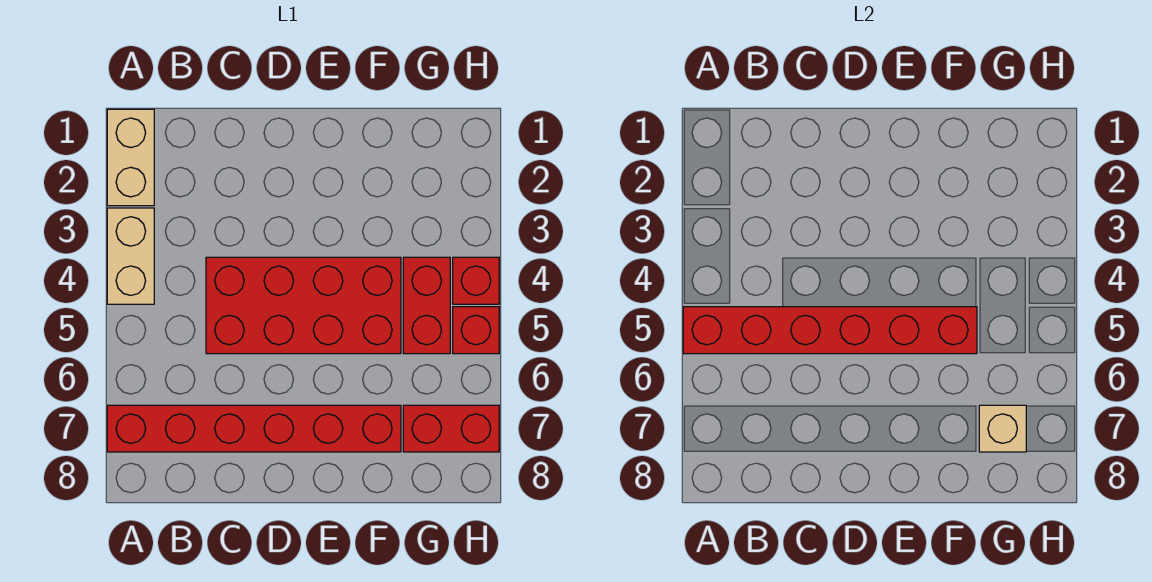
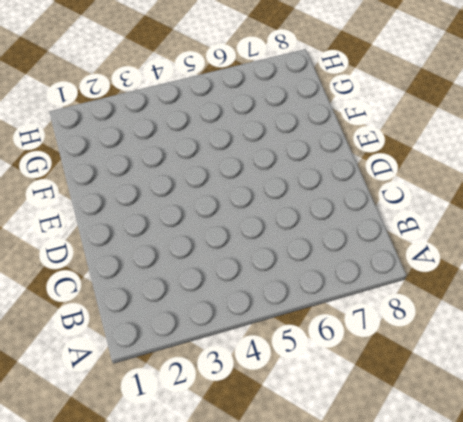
none -> tan 1x2 brick [107,109,154,206]
none -> tan 1x2 brick [107,208,154,304]

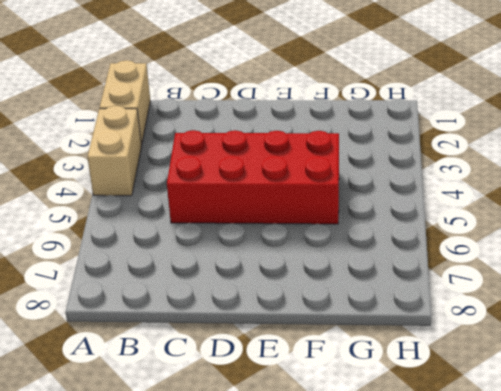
none -> red 1x6 brick [107,405,401,452]
none -> red 1x2 brick [403,257,450,354]

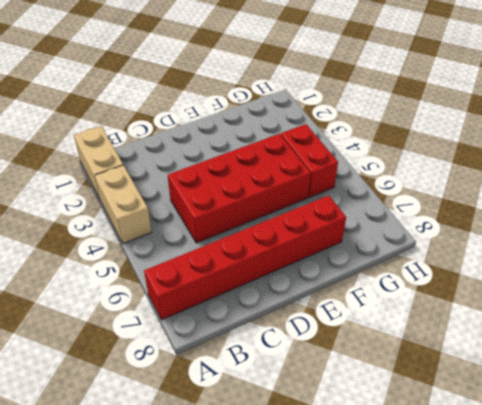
none -> red 1x2 brick [403,405,499,452]
none -> red 1x1 brick [453,257,499,304]

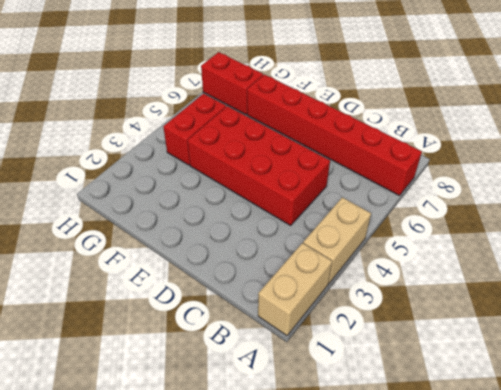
none -> red 1x1 brick [453,257,499,304]
none -> red 1x1 brick [453,307,499,354]

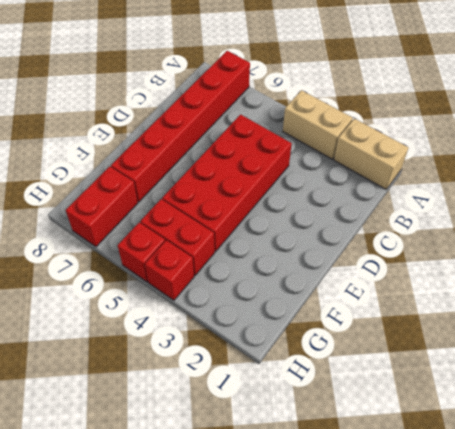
none -> red 1x6 brick [683,307,977,354]
none -> tan 1x1 brick [979,405,1026,452]

